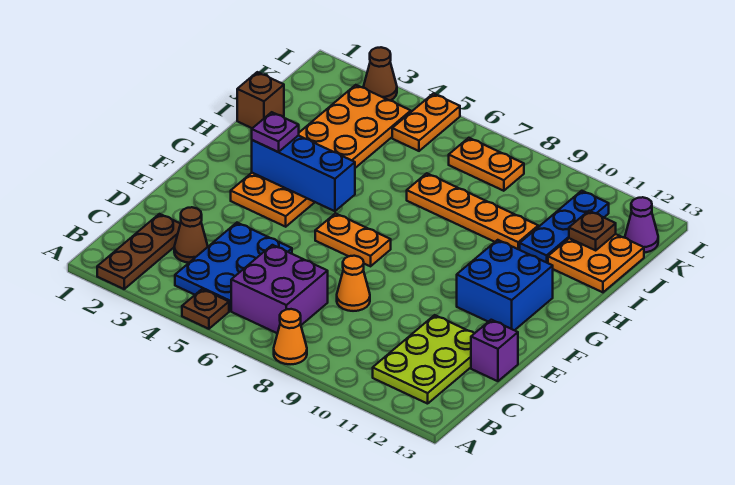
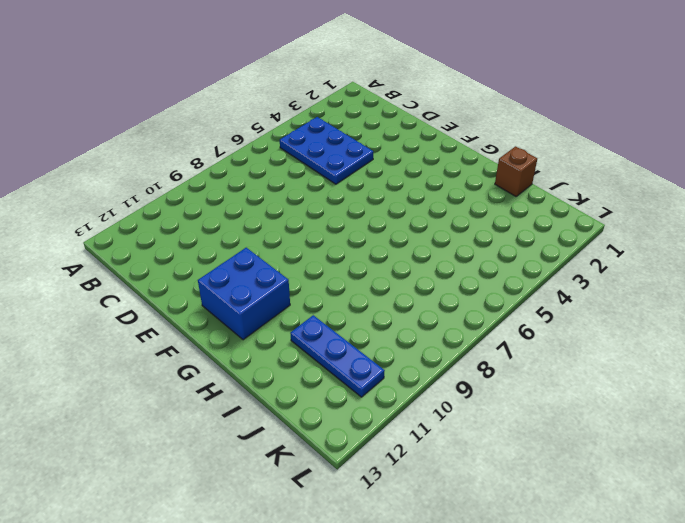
none -> brown 1x3 plate [97,214,180,289]
none -> brown 1x1 plate [182,289,229,329]
none -> orange 1x1 cone [274,309,307,364]

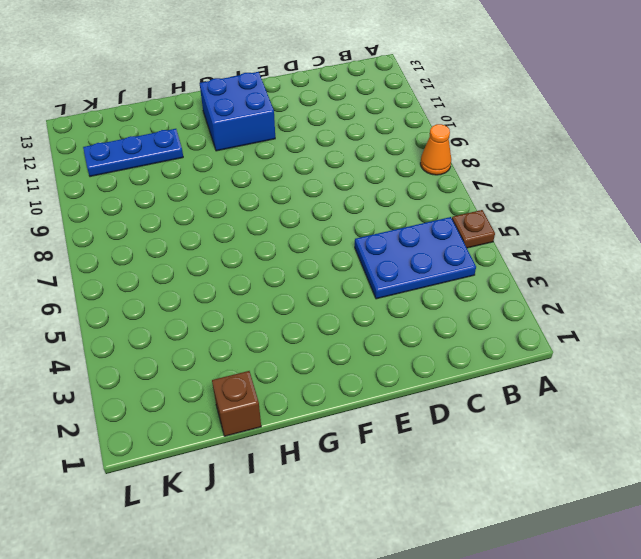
none -> brown 1x3 plate [97,214,180,289]
none -> purple 2x2 brick [231,245,328,333]
none -> lime 2x3 plate [373,315,474,404]

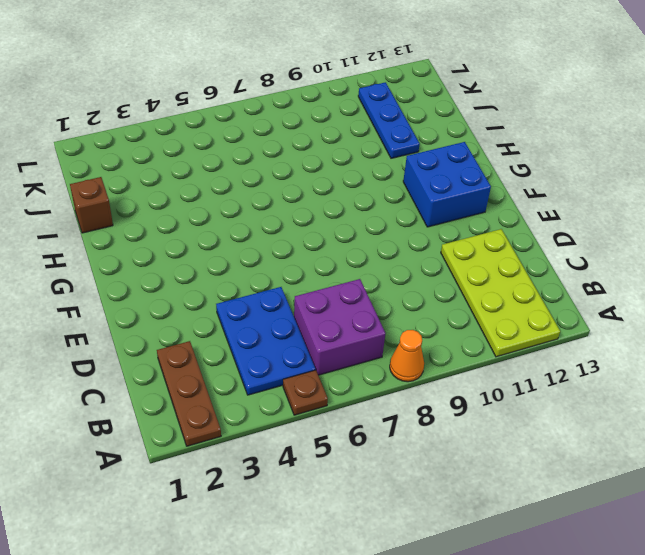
lime 2x4 plate [441,229,560,357] -> lime 2x3 plate [373,315,474,404]
none -> brown 1x1 cone [174,207,208,263]
none -> orange 1x1 cone [337,256,370,311]
none -> purple 1x1 brick [471,320,518,381]

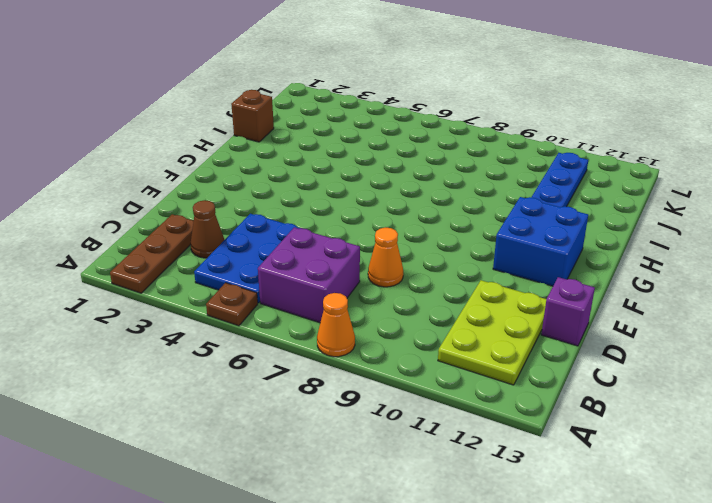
none -> orange 2x6 plate [231,85,411,227]
none -> orange 1x2 plate [315,213,391,266]
none -> orange 1x4 plate [407,173,538,250]

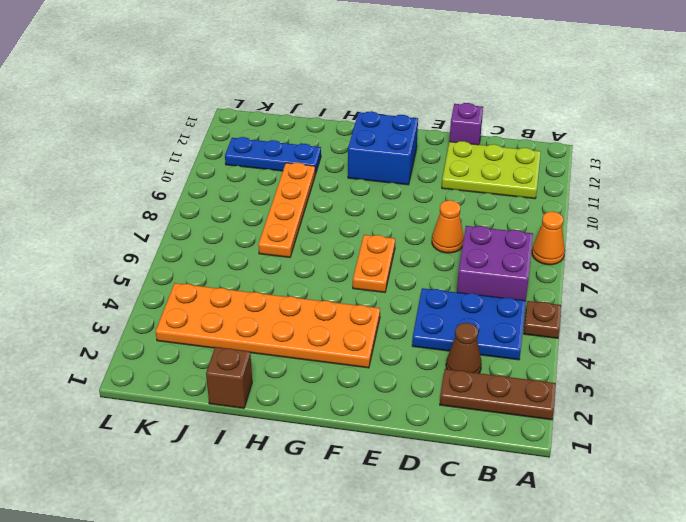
none -> orange 2x2 plate [548,234,644,292]
none -> orange 1x2 plate [392,93,460,151]
none -> orange 1x2 plate [449,138,524,191]

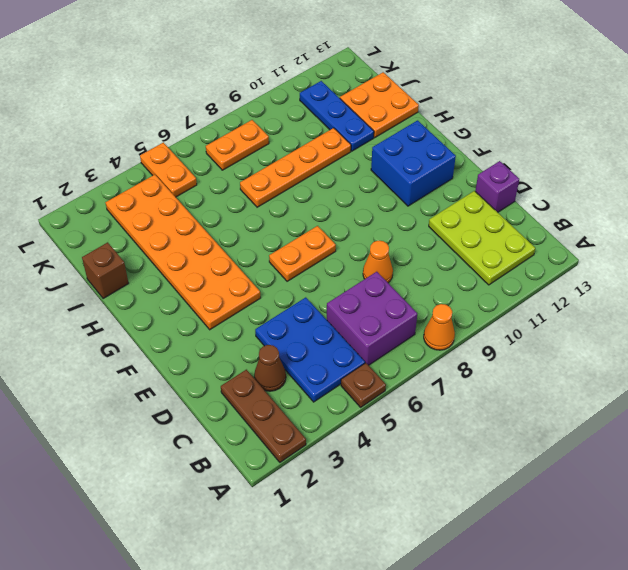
none -> purple 1x1 cone [625,197,658,253]
none -> brown 1x1 cone [363,47,397,101]
none -> blue 1x3 brick [252,136,355,211]

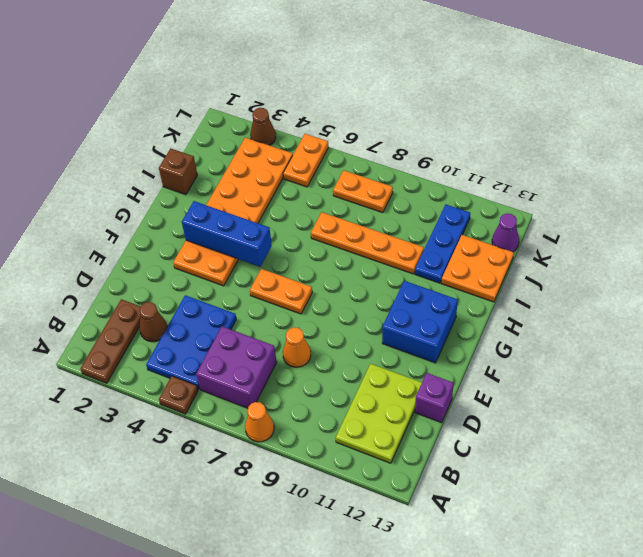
none -> brown 1x1 plate [569,211,616,250]
none -> purple 1x1 plate [252,112,299,152]

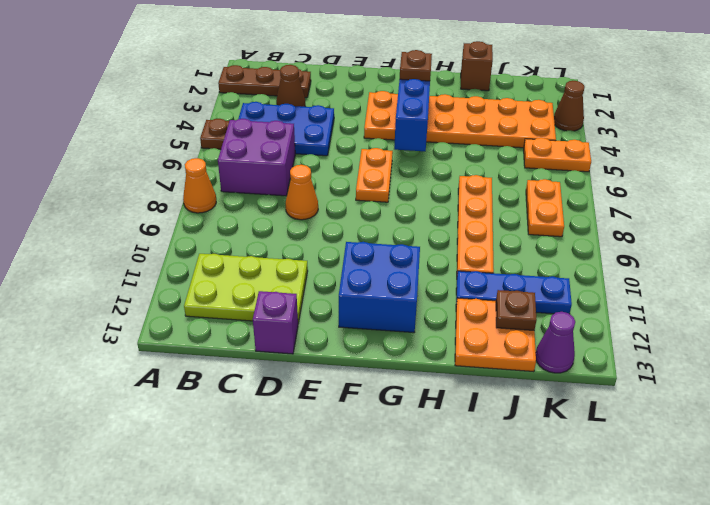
brown 1x1 plate [400,50,432,81] -> purple 1x1 plate [252,112,299,152]

